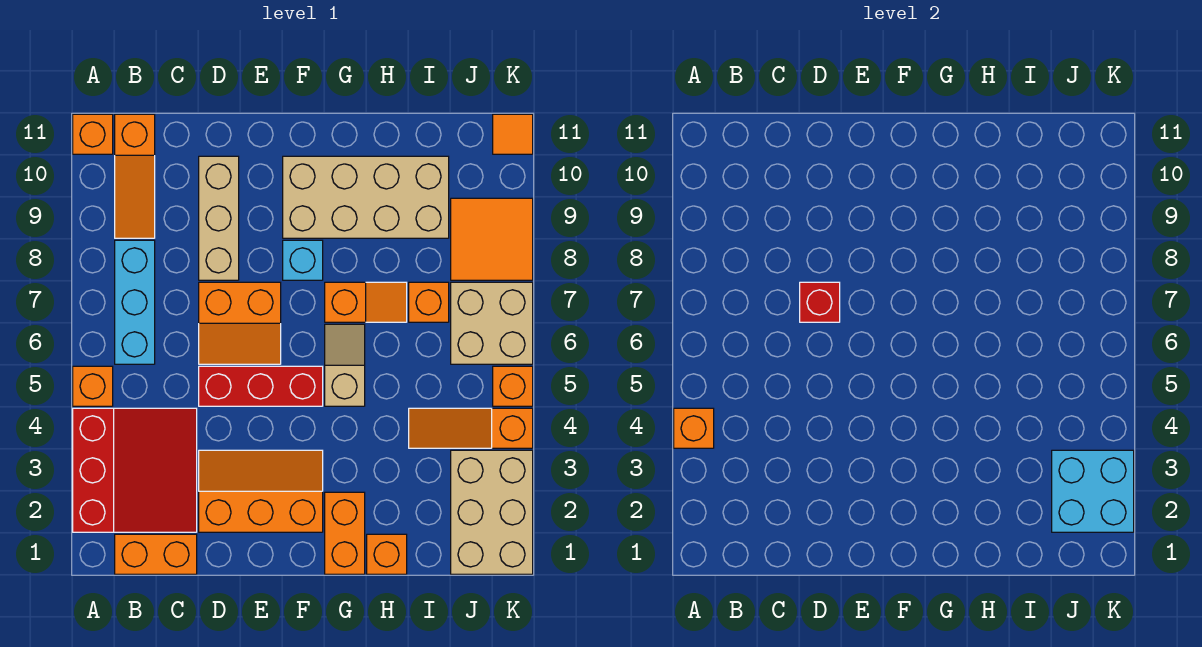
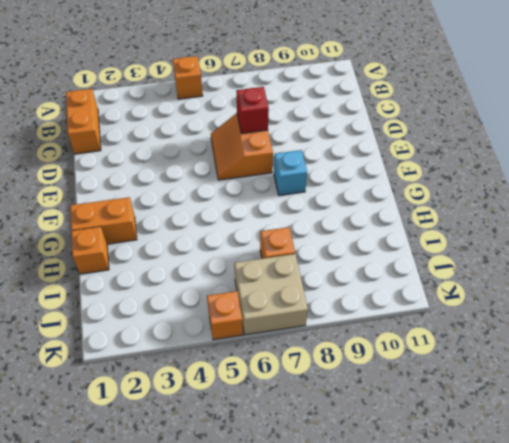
none -> red 3x3 slope [73,408,197,532]
none -> orange 1x1 brick [73,114,113,154]
none -> cyan 1x3 brick [115,240,155,364]

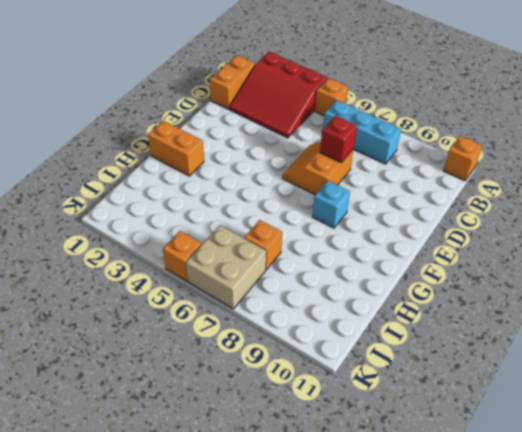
none -> orange 1x3 slope [115,114,155,238]
none -> orange 2x3 slope [199,450,323,532]
none -> red 1x3 brick [199,366,323,406]

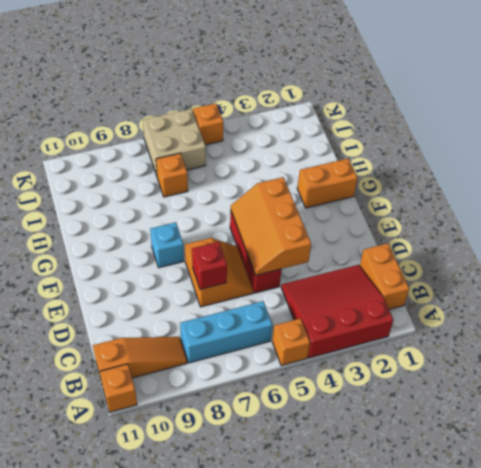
orange 2x3 slope [231,177,311,275] -> orange 2x3 slope moved to [199,450,323,532]
none -> tan 1x3 brick [199,156,239,280]
none -> tan 2x4 brick [283,156,449,238]
none -> tan 1x2 slope [325,324,365,406]

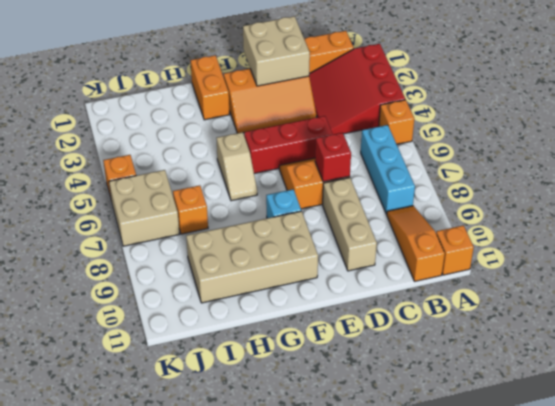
tan 2x2 brick [243,16,310,86] -> none
none -> orange 1x2 slope [325,282,407,322]
none -> orange 1x1 brick [367,534,407,574]
none -> orange 1x3 slope [409,408,533,448]

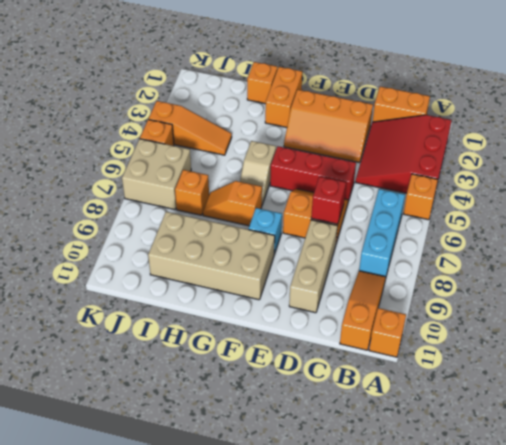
none -> tan 2x3 brick [451,450,533,574]
none -> orange 2x2 tile [451,198,533,280]
none -> orange 1x1 tile [493,114,533,154]

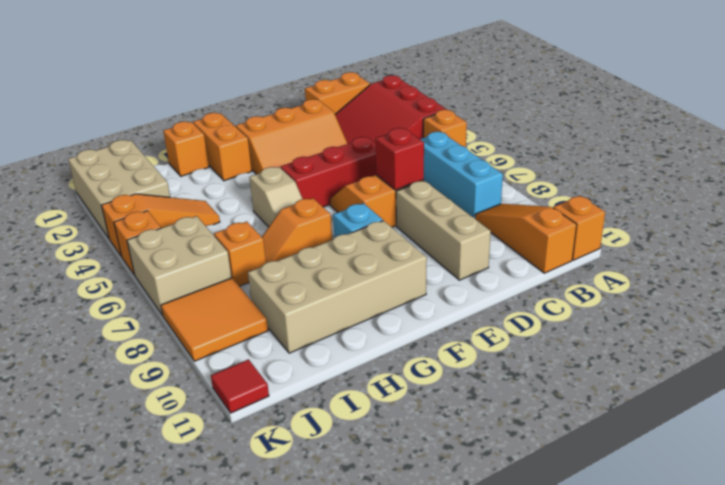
red 1x1 tile [211,359,269,413] -> orange 1x1 tile [493,114,533,154]
none -> orange 1x1 brick [674,408,714,448]
none -> cyan 2x2 brick [1052,450,1134,532]

